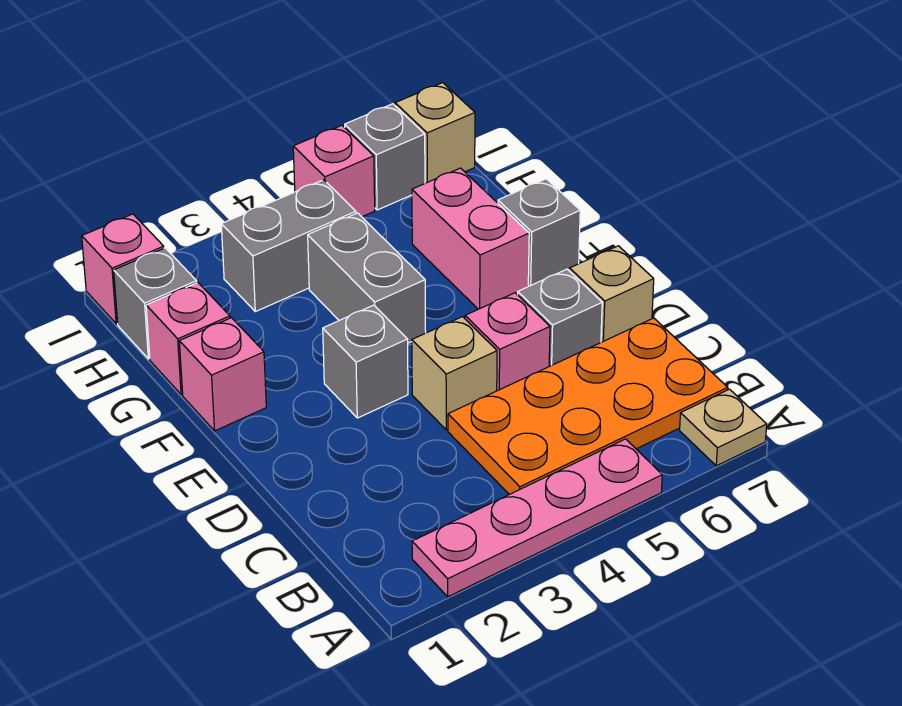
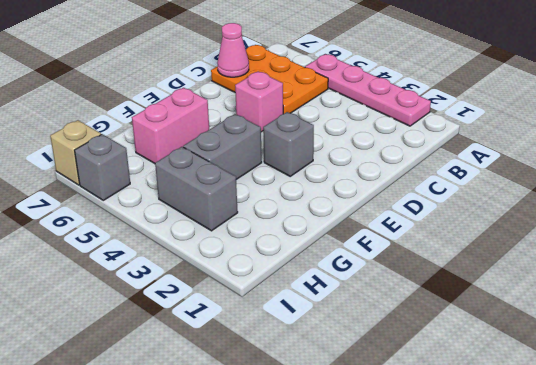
orange 2x3 plate [211,45,328,114] -> orange 2x4 plate [448,318,728,495]
pink 1x1 cone [217,23,249,77] -> none
none -> tan 1x1 plate [680,389,767,466]
none -> tan 1x1 brick [412,317,497,430]
none -> grey 1x1 brick [518,269,602,366]

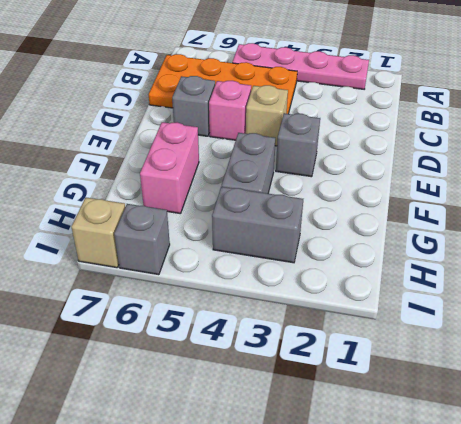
none -> tan 1x1 plate [680,389,767,466]
none -> tan 1x1 brick [570,246,654,342]
none -> pink 1x1 brick [179,318,266,431]

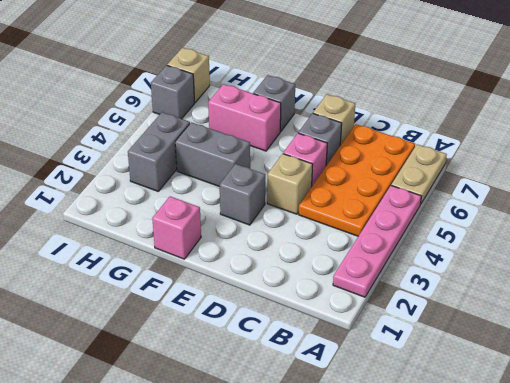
tan 1x2 plate [391,144,447,204] -> tan 1x1 plate [680,389,767,466]
none -> pink 1x1 brick [146,283,230,395]
none -> grey 1x1 brick [114,248,197,359]
none -> pink 1x1 brick [82,214,164,324]

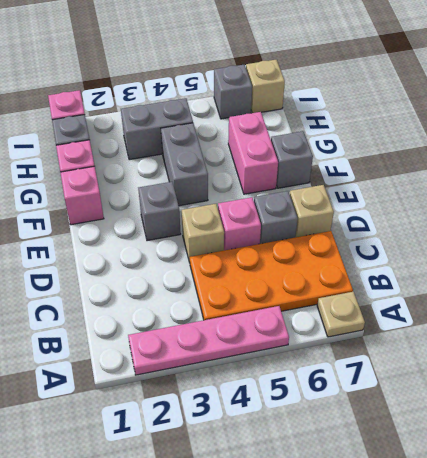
none -> pink 1x1 brick [293,125,375,217]

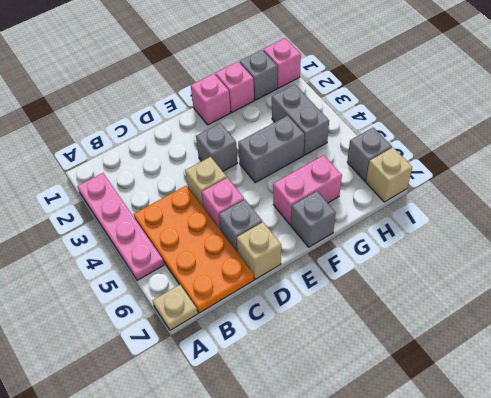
none -> pink 1x1 brick [293,125,375,217]

